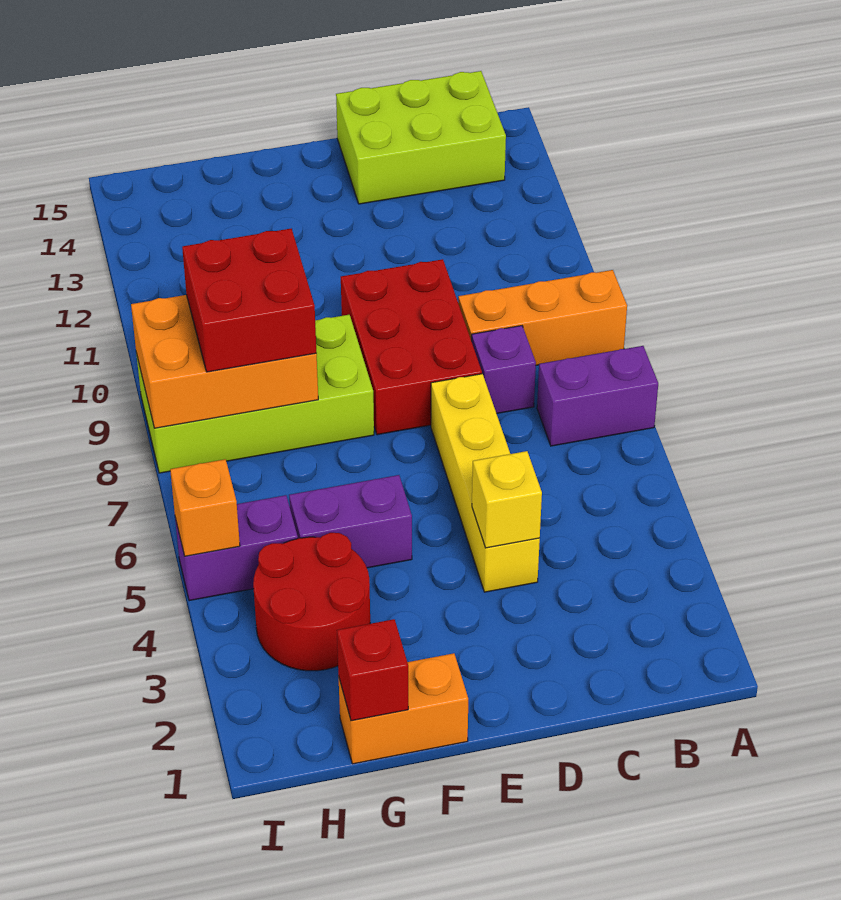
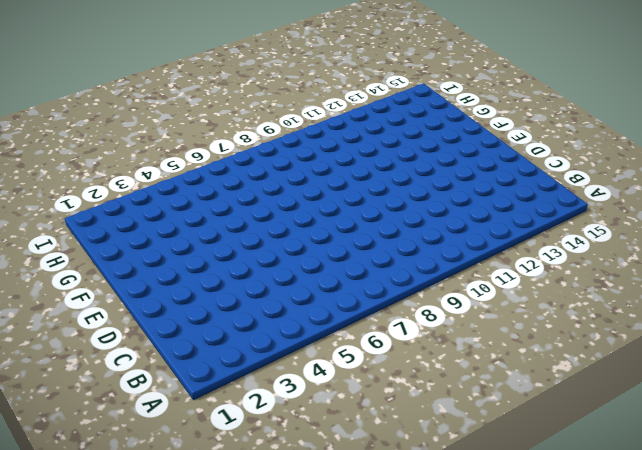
none -> purple 1x2 brick [537,346,658,446]
none -> orange 1x3 brick [458,270,627,365]
none -> lime 2x3 brick [336,71,506,204]

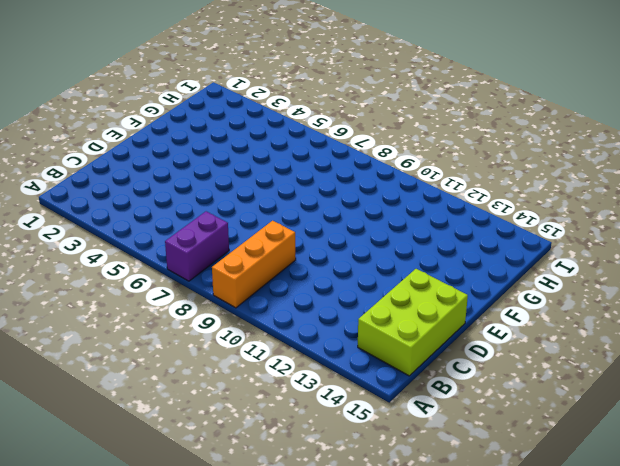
none -> purple 1x1 brick [472,326,536,414]
none -> yellow 1x4 brick [431,374,540,592]
none -> red 2x3 brick [341,259,482,435]

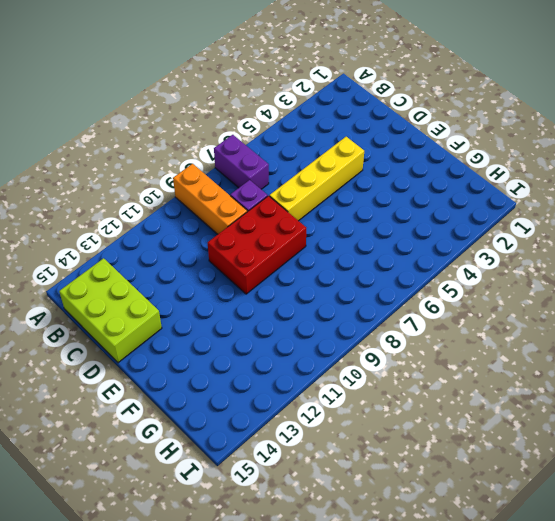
none -> orange 1x2 brick [338,653,468,764]
none -> purple 1x2 brick [289,475,412,568]
none -> lime 2x4 brick [136,315,374,473]

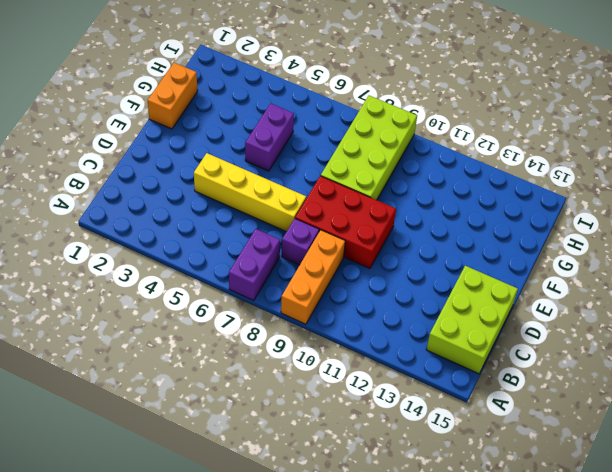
none -> red 2x2 round brick [253,533,370,671]
none -> purple 1x2 brick [175,495,298,601]
none -> yellow 1x1 brick [472,451,542,548]

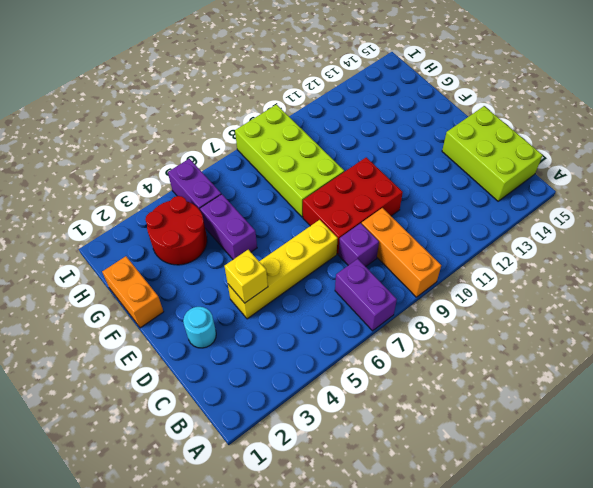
cyan 1x1 round brick [183,307,216,348] -> none
none -> red 1x1 brick [337,619,408,721]
none -> orange 2x3 brick [131,295,318,428]
none -> orange 1x1 brick [170,459,240,556]

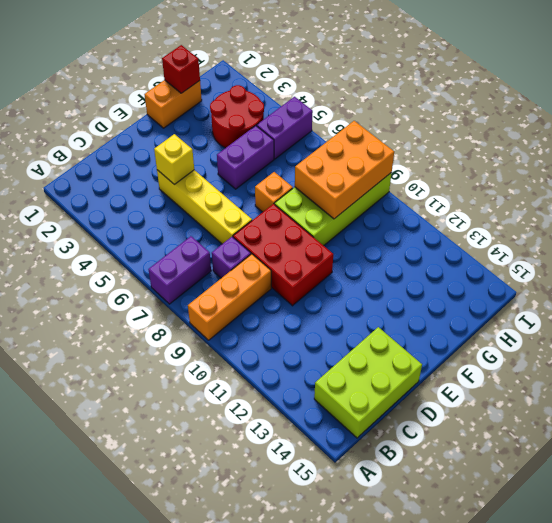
orange 1x1 brick [255,172,293,212] -> orange 1x1 brick moved to [170,459,240,556]
none -> red 2x2 brick [182,229,316,372]

